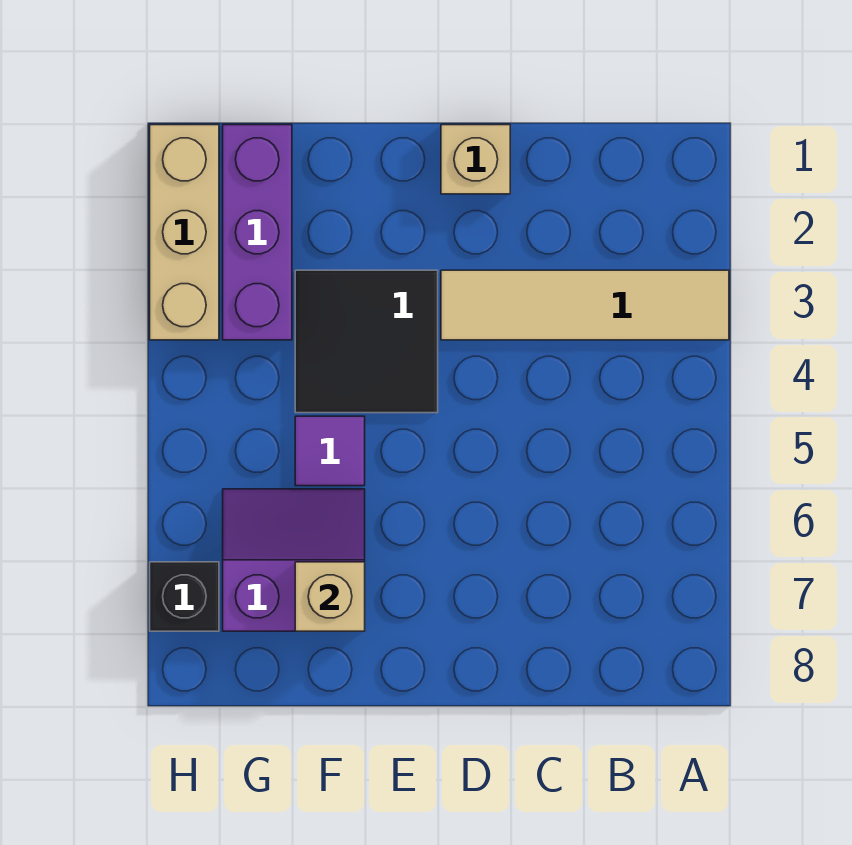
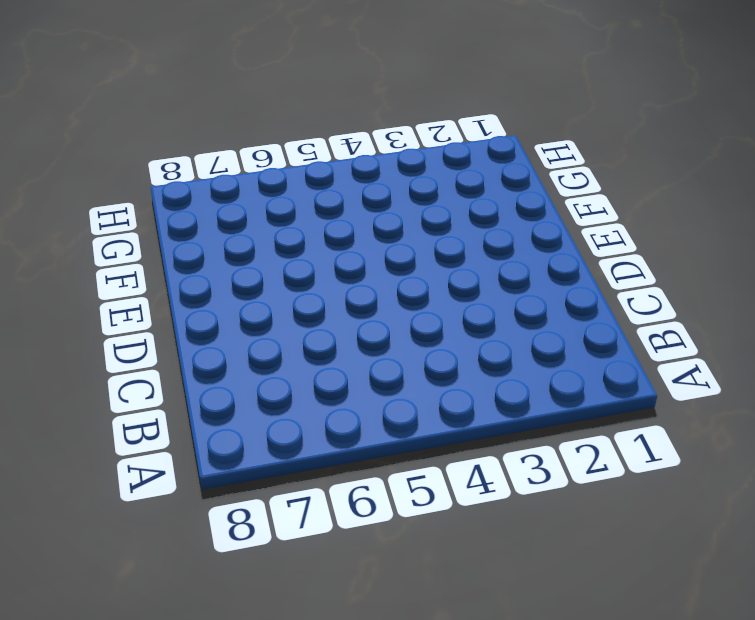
none -> tan 1x4 tile [441,270,729,340]
none -> tan 1x1 brick [441,125,510,194]

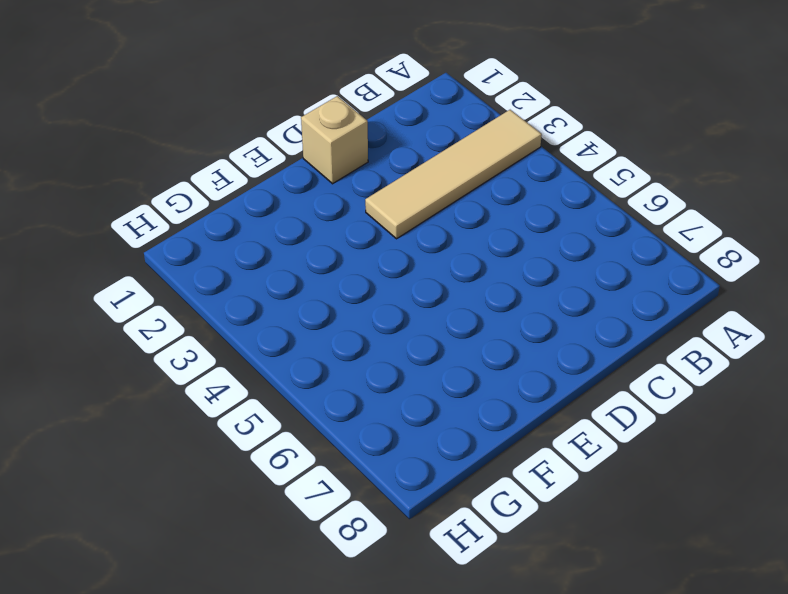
none -> black 2x2 tile [295,270,438,413]
none -> purple 1x1 tile [295,416,365,486]

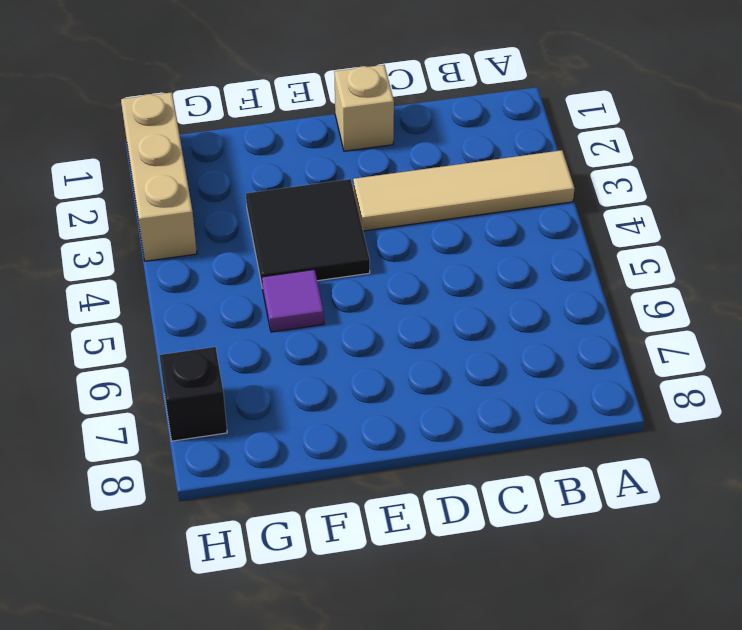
none -> purple 2x2 slope [223,489,365,631]
none -> purple 1x3 brick [223,125,292,340]

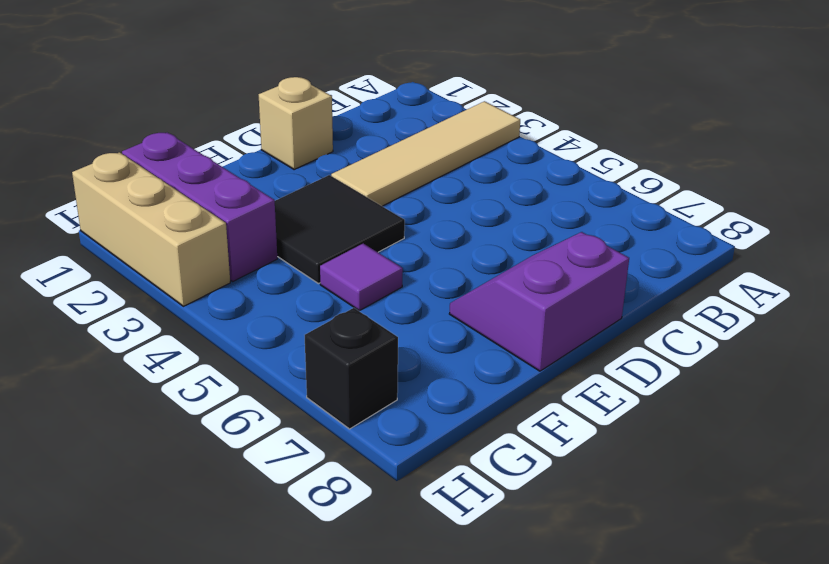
purple 2x2 slope [449,232,629,371] -> purple 2x2 slope moved to [223,489,365,631]
none -> tan 1x1 brick [295,562,365,631]

